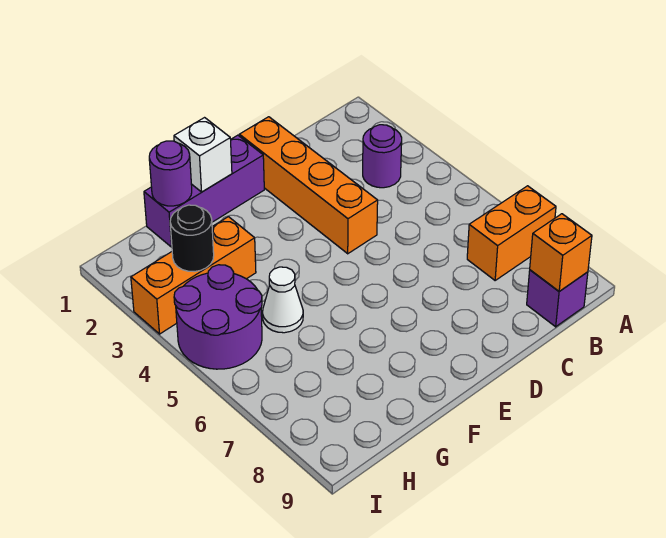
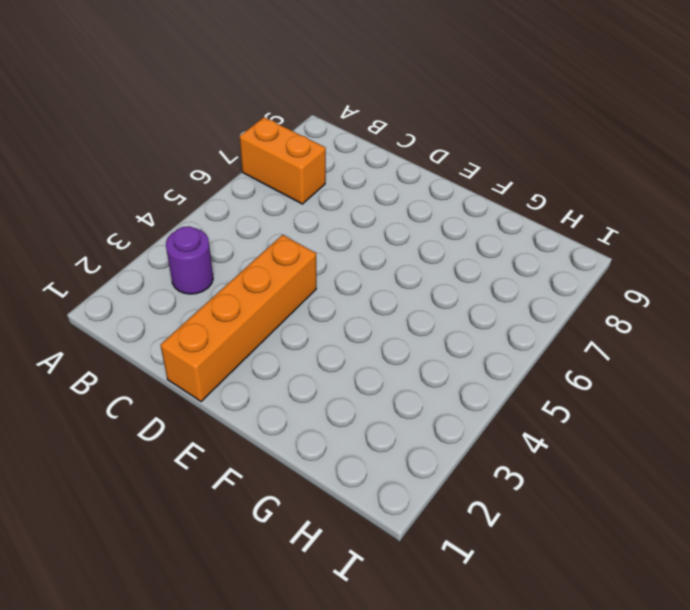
none -> purple 1x1 brick [527,270,588,327]
none -> purple 1x3 brick [144,135,264,247]
none -> orange 1x3 brick [131,217,256,334]

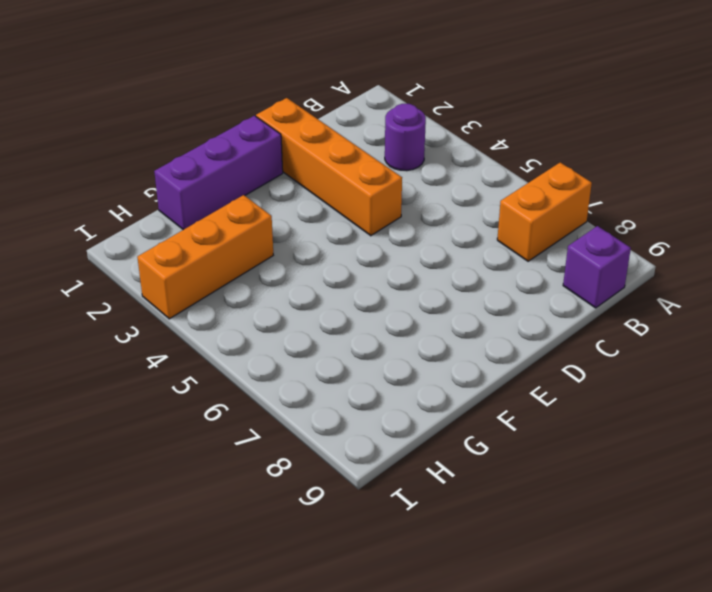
none -> white 1x1 cone [263,267,303,333]
none -> purple 2x2 round brick [174,265,262,369]
none -> orange 1x1 brick [530,214,592,291]

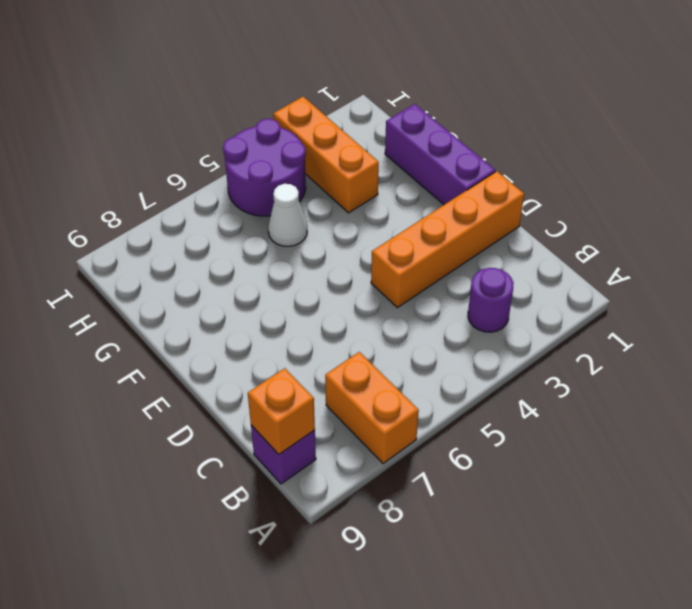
none -> white 1x1 brick [174,118,232,192]
none -> purple 1x1 round brick [149,141,192,206]
none -> black 1x1 round brick [170,205,214,272]

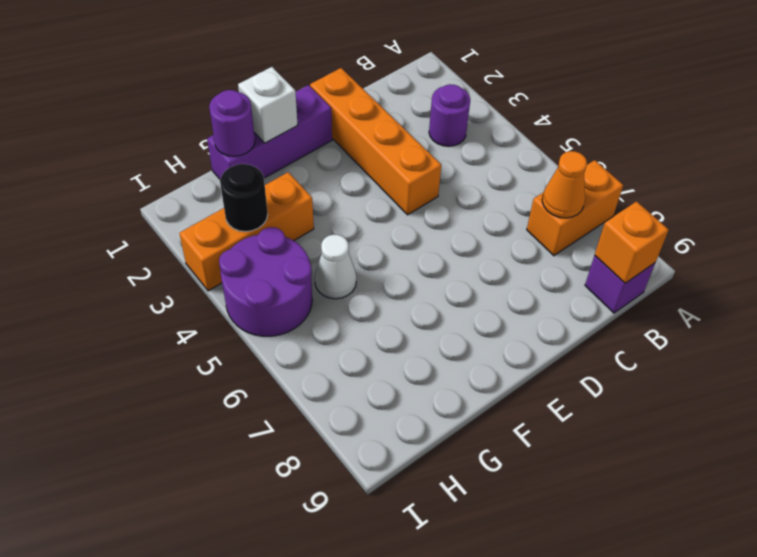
orange 1x1 cone [542,151,587,218] -> none

